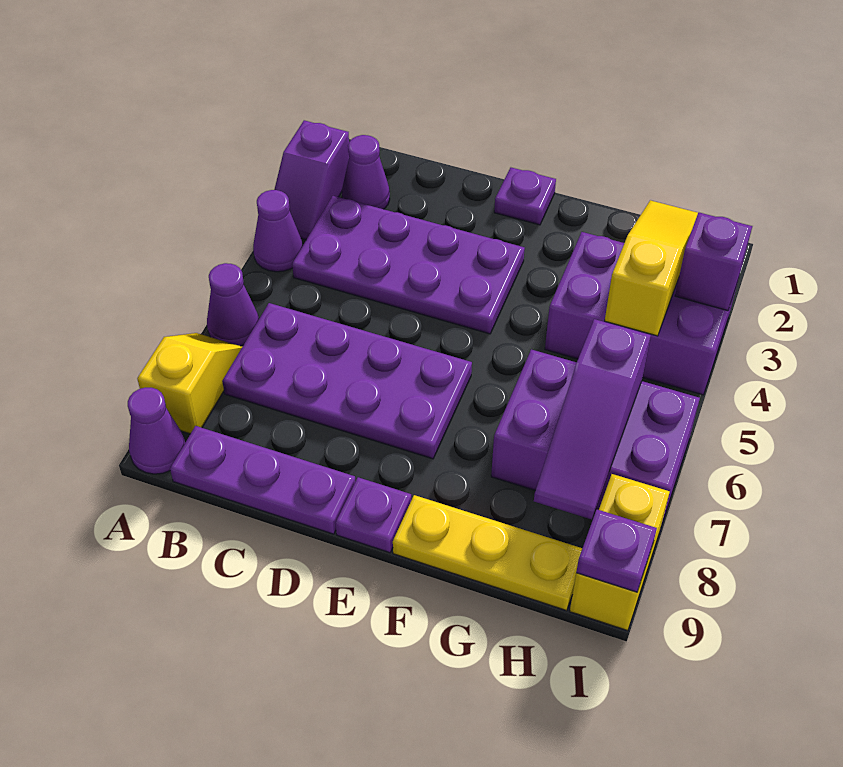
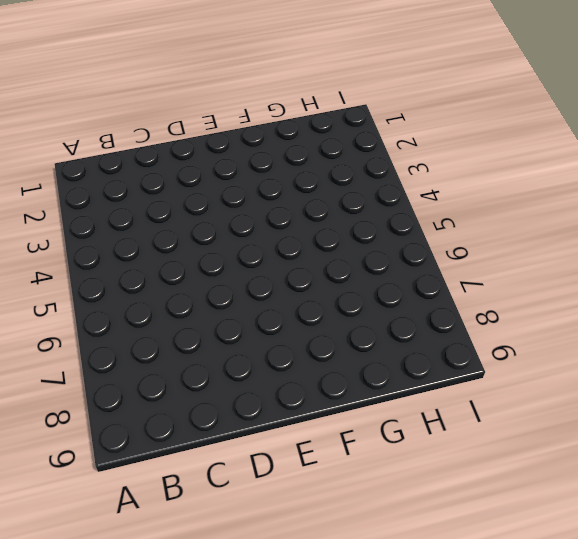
none -> purple 1x2 slope [274,120,349,240]
none -> purple 1x1 cone [253,190,303,272]
none -> purple 1x1 cone [207,263,259,346]

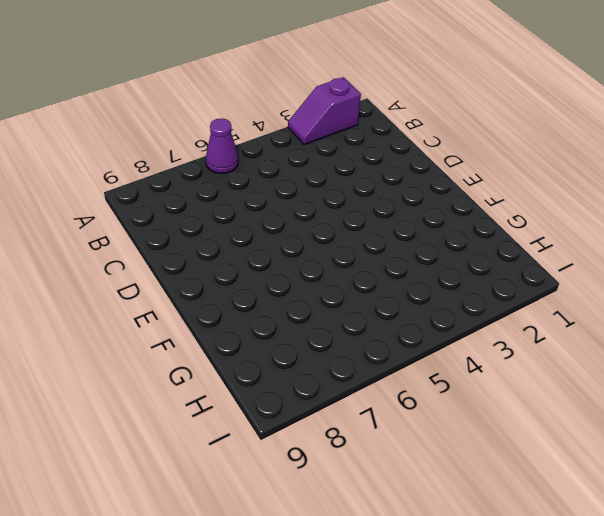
none -> purple 1x1 cone [253,190,303,272]
none -> yellow 1x2 slope [137,333,242,434]
none -> purple 1x1 cone [128,388,185,474]

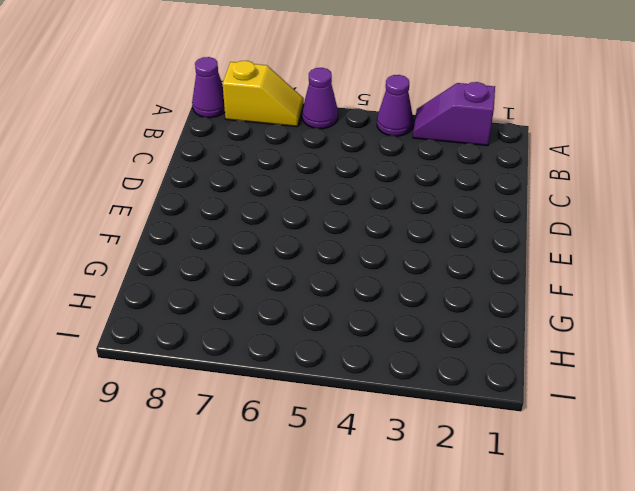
none -> purple 1x1 cone [342,135,390,209]
none -> purple 2x4 plate [292,196,525,334]
none -> purple 2x4 plate [222,303,472,459]

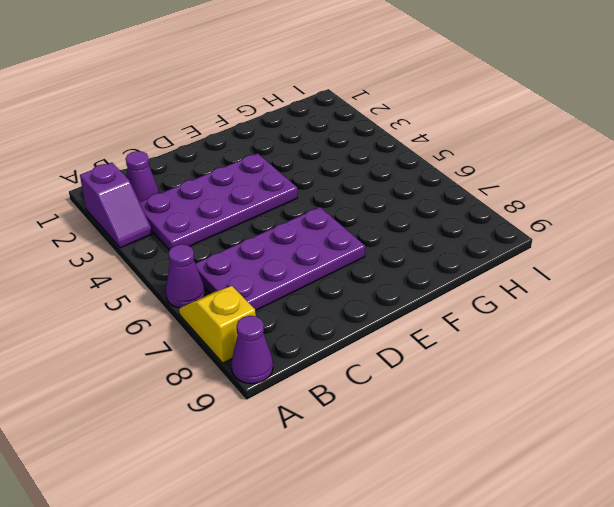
none -> purple 1x1 cone [253,190,303,272]
none -> purple 1x3 plate [170,426,355,534]
none -> purple 1x1 plate [494,168,556,225]

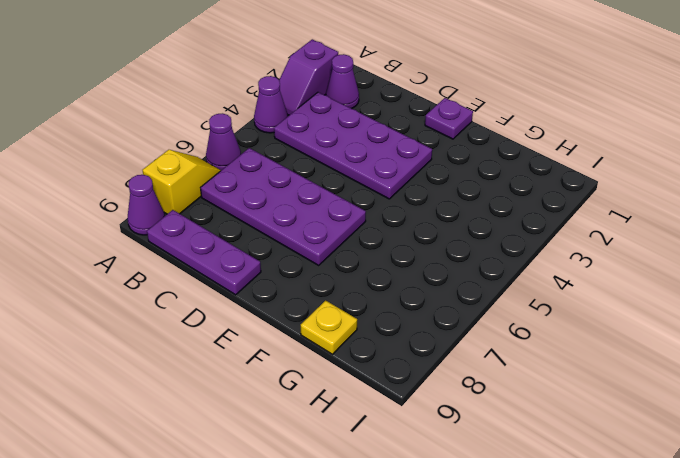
yellow 1x1 plate [301,300,357,354] -> yellow 1x3 plate [393,495,582,611]
none -> purple 1x1 plate [335,477,411,553]
none -> purple 2x3 brick [545,232,738,395]
none -> purple 2x3 brick [491,349,700,523]

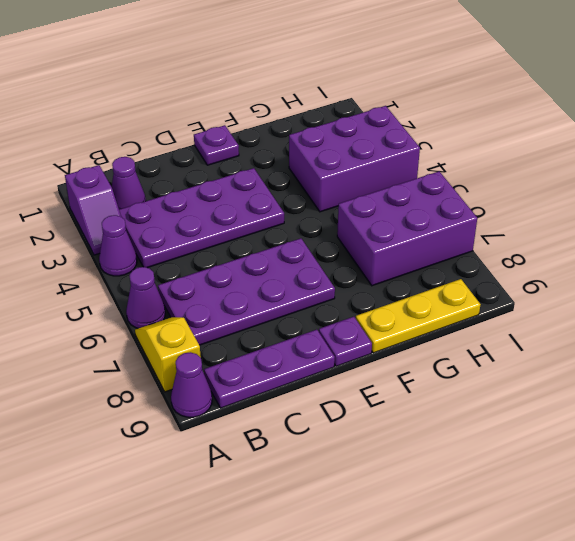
none -> yellow 1x2 brick [570,474,670,631]
none -> yellow 1x3 slope [605,200,698,336]
none -> purple 1x3 slope [534,319,651,519]

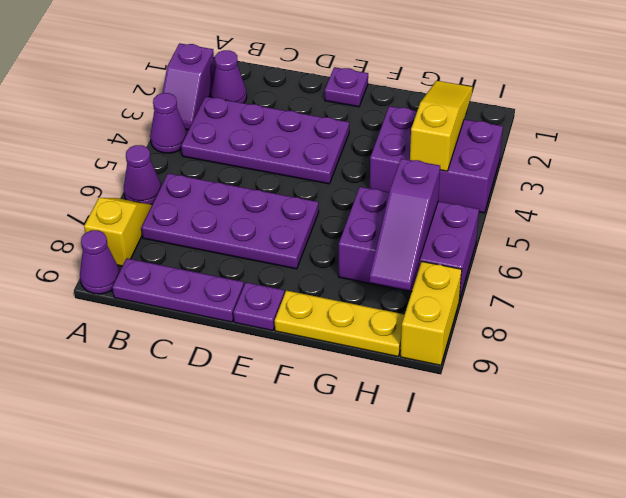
none -> purple 1x1 brick [675,212,752,311]
none -> purple 1x1 plate [576,509,657,592]

